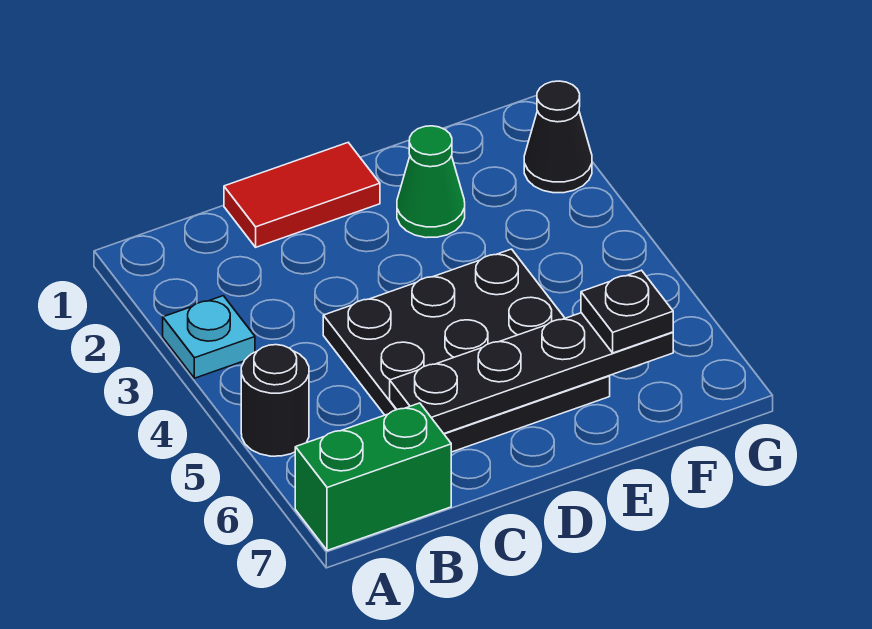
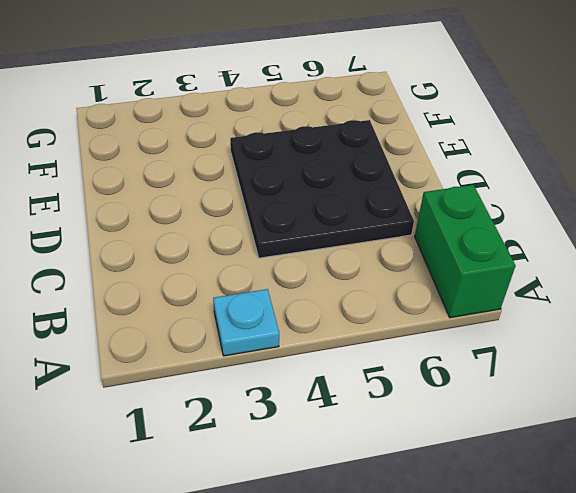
none -> black 1x1 round brick [241,345,309,456]
none -> red 1x2 tile [224,143,380,247]

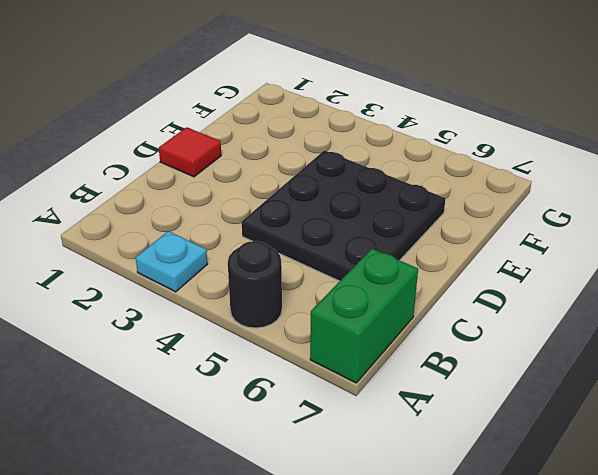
red 1x1 tile [159,127,221,177] -> red 1x2 tile [224,143,380,247]
none -> green 1x1 cone [397,126,465,237]
none -> black 1x1 cone [524,81,592,193]

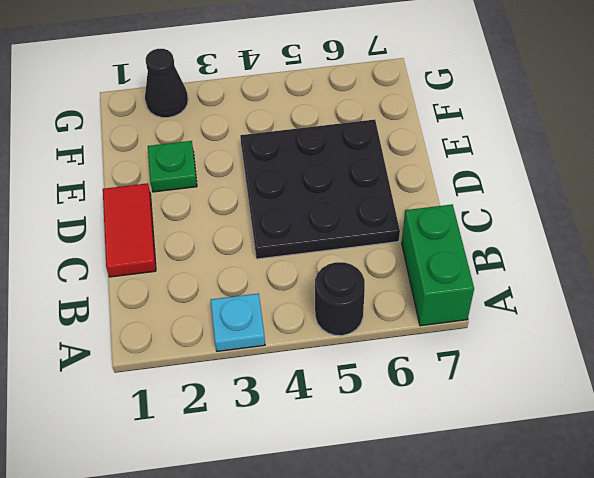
green 1x1 plate [148,141,197,192] -> green 1x1 cone [397,126,465,237]
none -> black 1x4 plate [390,313,673,434]
none -> black 1x1 plate [581,270,673,353]

